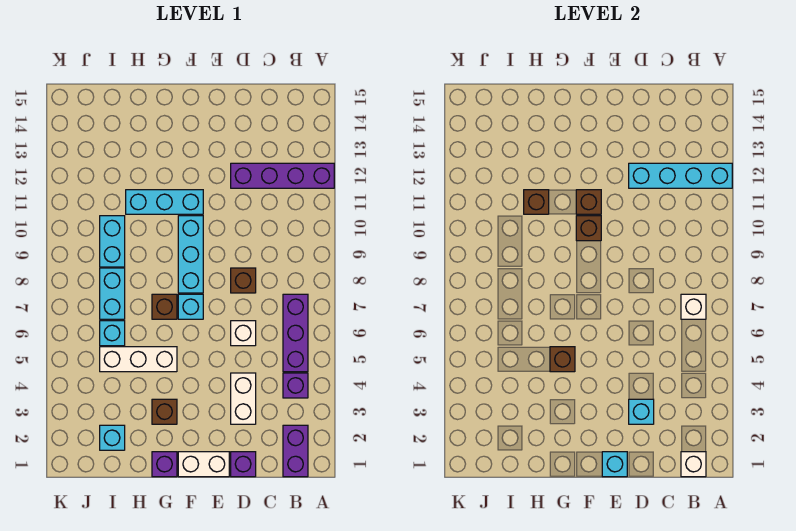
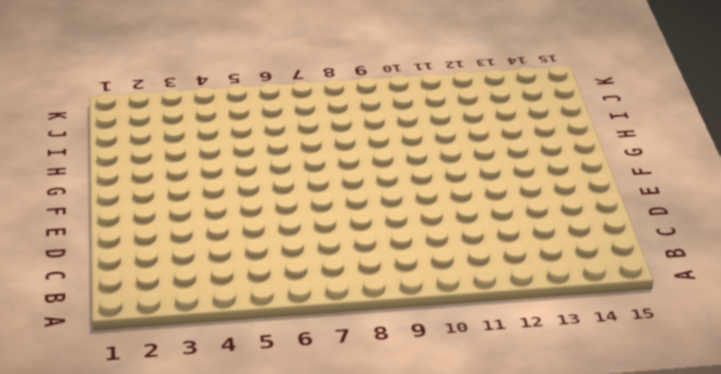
none -> purple 1x4 brick [231,163,334,188]
none -> purple 1x2 brick [283,425,308,477]
none -> purple 1x1 brick [283,373,308,398]

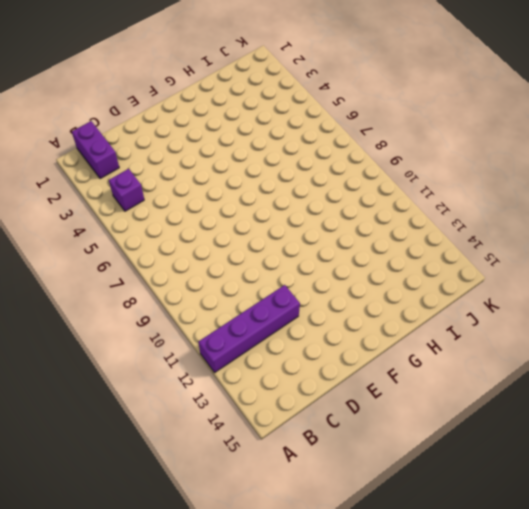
none -> purple 1x3 brick [283,294,308,372]
none -> purple 1x1 brick [231,452,256,477]
none -> white 1x2 brick [231,373,256,424]

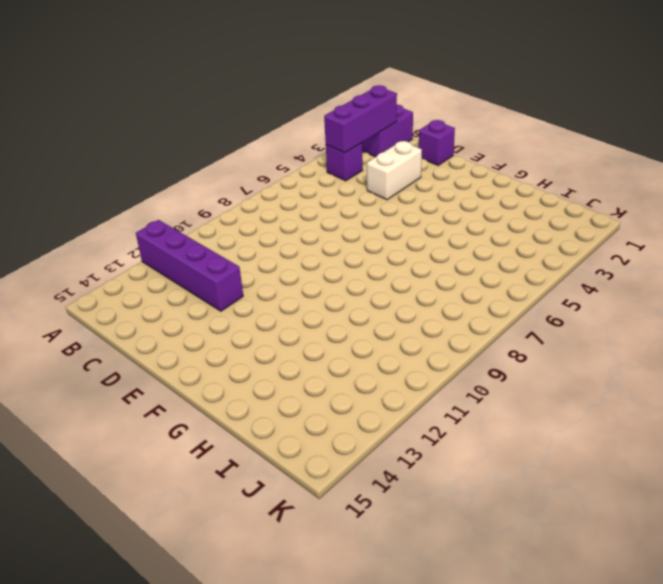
purple 1x3 brick [324,85,397,153] -> purple 1x3 brick moved to [283,294,308,372]
none -> white 1x1 brick [231,321,256,346]
none -> brown 1x1 brick [231,268,256,293]
none -> white 1x2 brick [178,452,229,477]

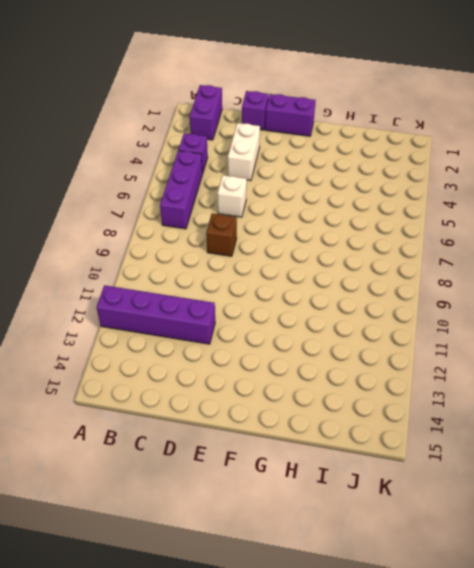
purple 1x2 brick [265,94,316,136] -> white 1x2 brick [178,452,229,477]
none -> cyan 1x1 brick [178,294,203,319]
none -> cyan 1x3 brick [178,216,203,293]
none -> cyan 1x3 brick [126,190,203,214]

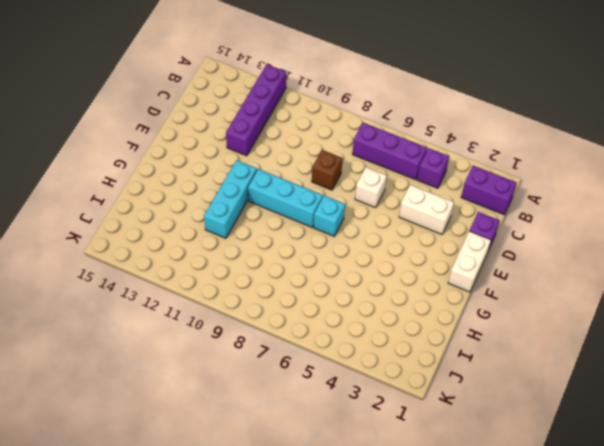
none -> purple 1x1 brick [152,452,177,477]
none -> brown 1x1 brick [152,399,177,424]
none -> white 1x3 brick [100,347,177,372]

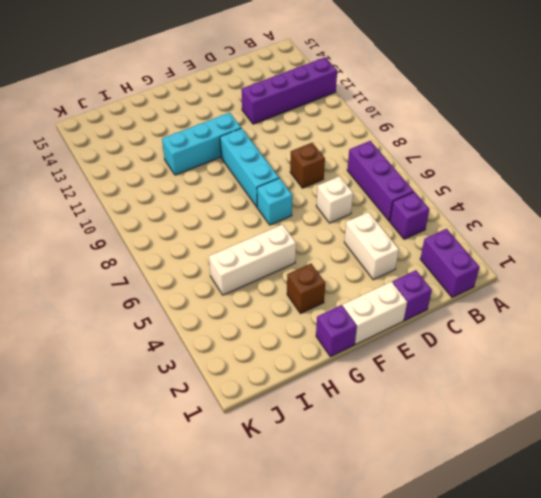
none -> brown 1x1 brick [152,294,177,319]
none -> cyan 1x1 brick [100,425,125,450]
none -> cyan 1x1 brick [100,321,125,346]

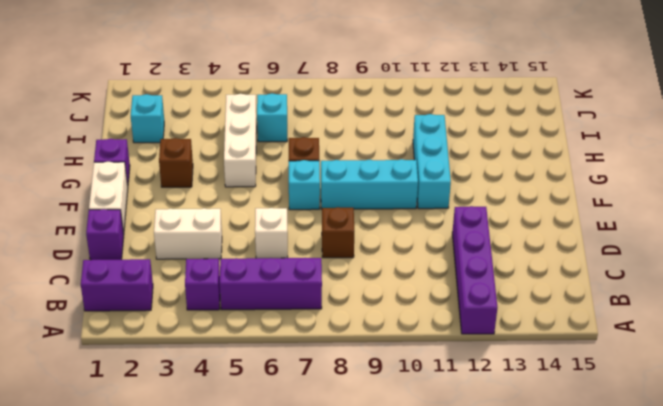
none -> cyan 1x2 brick [100,268,125,319]
none -> cyan 1x2 brick [100,216,125,267]
none -> cyan 1x4 brick [629,163,732,188]

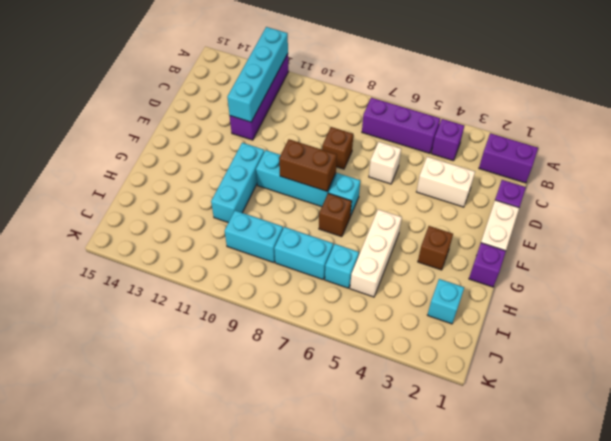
brown 1x2 brick [279,139,337,191] -> none
none -> white 1x1 brick [681,452,706,477]
none -> white 1x1 brick [681,294,706,319]
none -> cyan 1x1 brick [629,399,654,424]

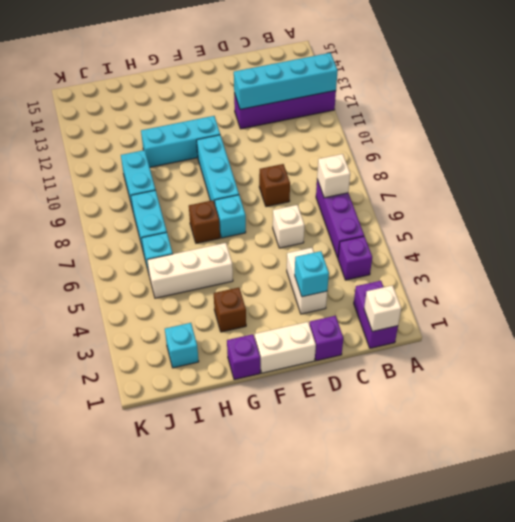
none -> cyan 1x1 brick [602,452,627,477]
none -> brown 1x1 brick [576,216,601,241]
none -> brown 1x1 brick [576,190,601,214]

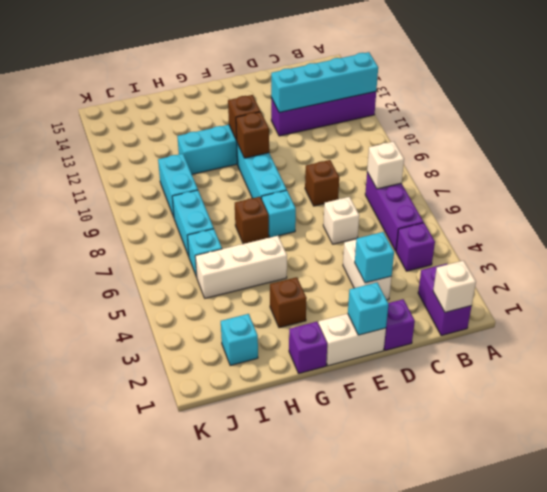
none -> brown 1x1 brick [550,347,575,372]
none -> brown 1x1 brick [524,190,549,214]

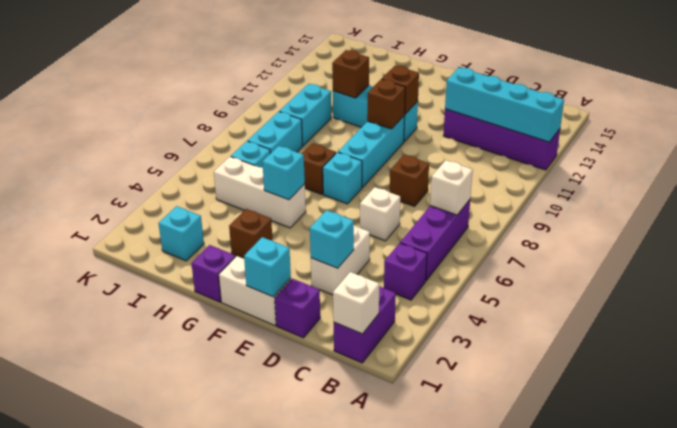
cyan 1x1 brick [262,146,305,200] -> brown 1x1 brick [550,347,575,372]

